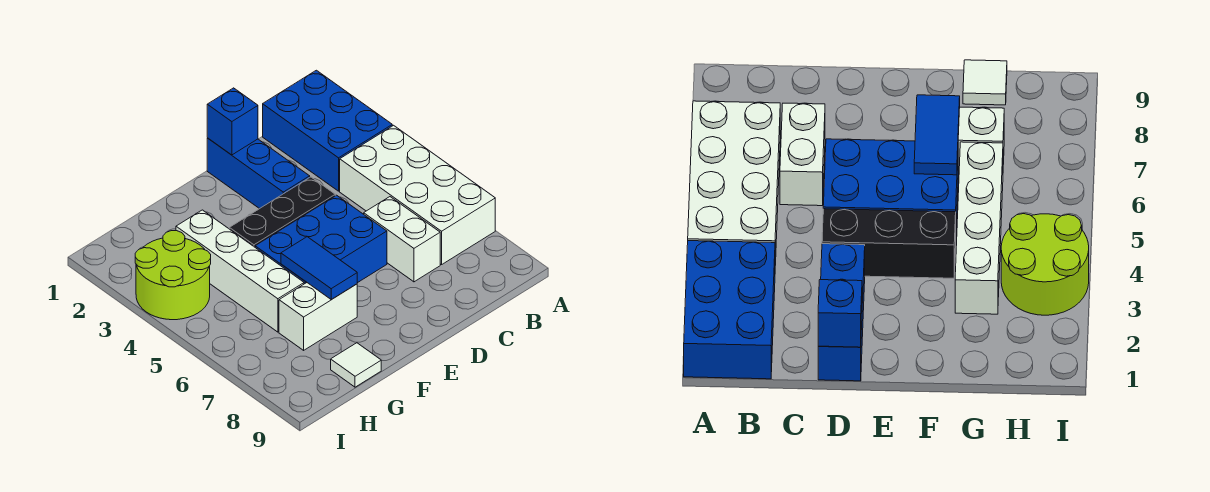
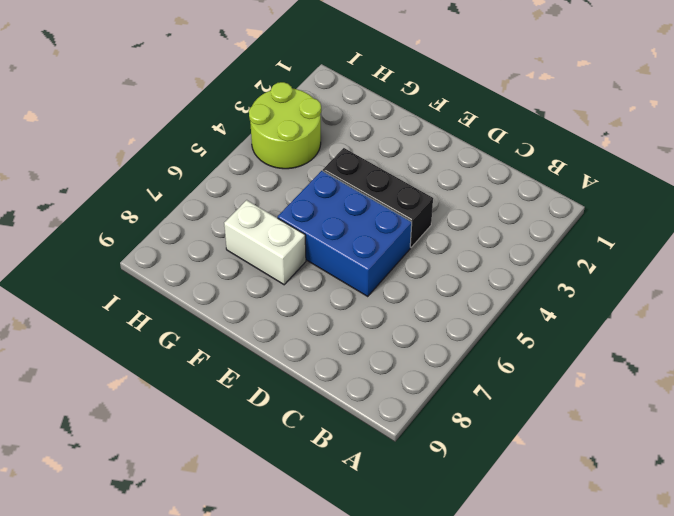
none -> blue 2x3 brick [263,70,392,191]
none -> white 2x4 brick [340,125,495,265]
none -> white 1x2 brick [364,197,440,282]

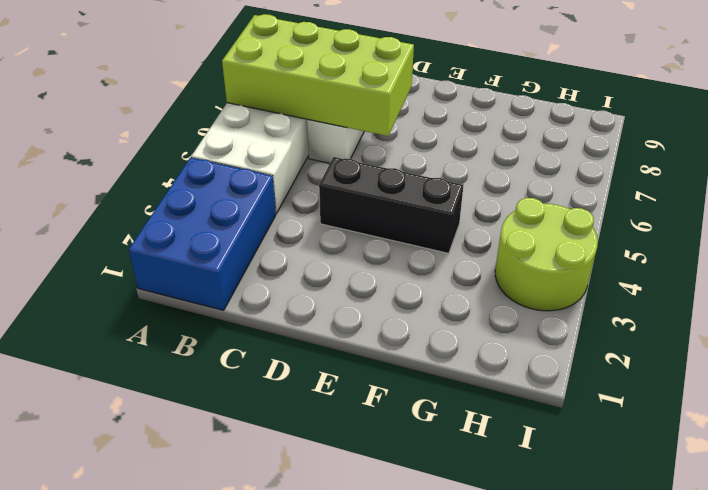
lime 2x4 brick [222,14,414,136] -> none
none -> blue 1x3 brick [207,138,310,209]
none -> blue 2x3 brick [255,195,387,284]
none -> white 1x2 brick [279,283,357,350]

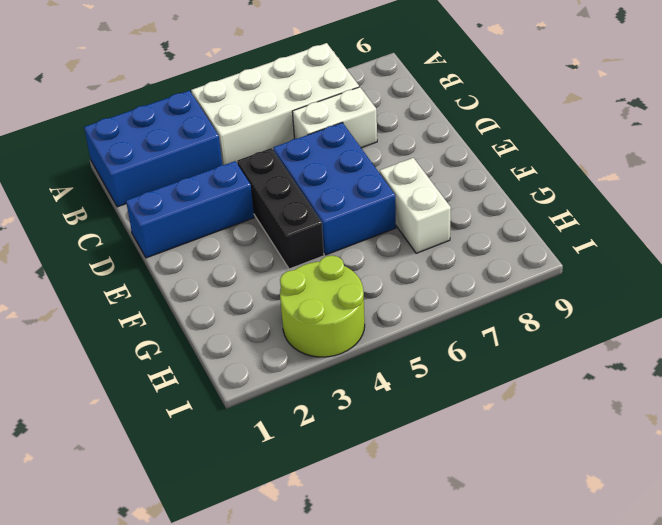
none -> white 1x4 brick [176,210,304,332]
none -> white 1x1 tile [331,343,381,387]
none -> blue 1x1 brick [207,88,258,155]

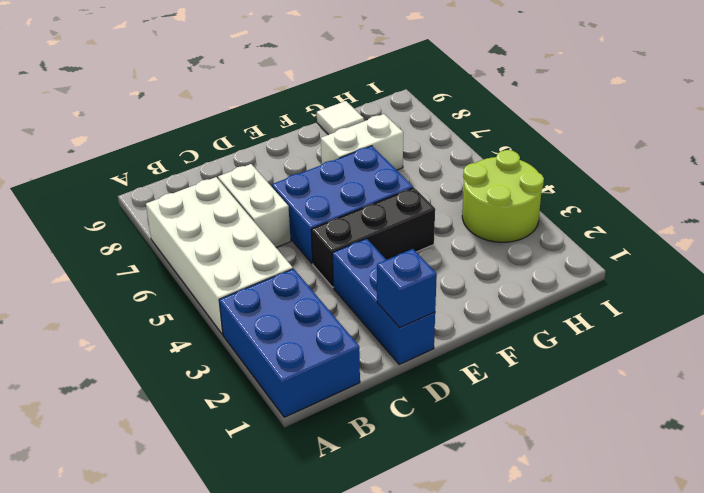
none -> white 1x4 brick [176,210,304,332]
none -> blue 1x2 tile [281,237,357,300]

